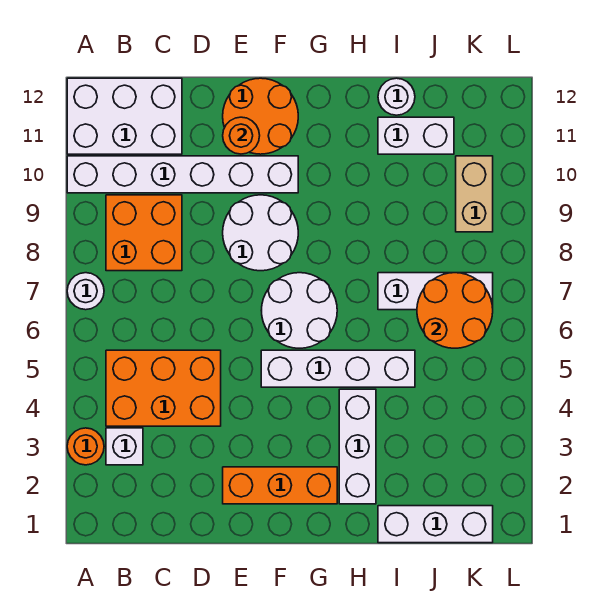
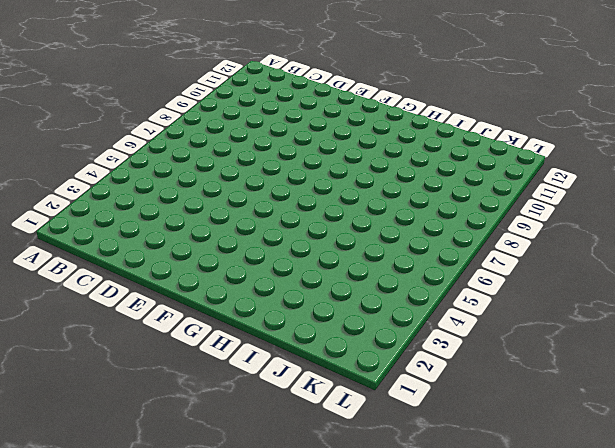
none -> orange 1x1 round brick [67,428,104,465]
none -> white 1x1 round brick [67,273,104,310]
none -> white 1x6 brick [67,156,298,193]

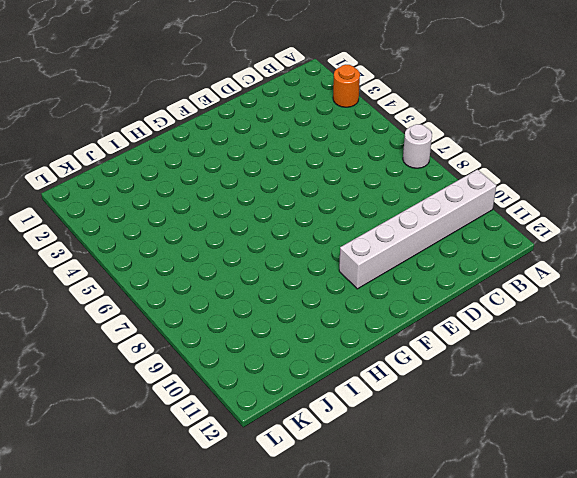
none -> white 2x3 brick [67,78,182,154]
none -> white 1x1 brick [106,428,143,465]
none -> orange 2x3 brick [106,350,221,426]

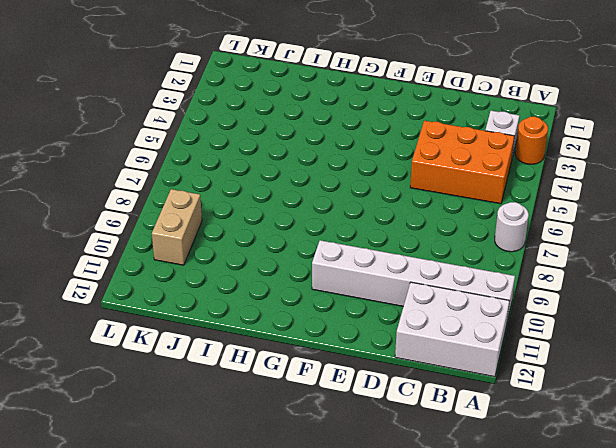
none -> orange 2x2 brick [106,195,182,271]
none -> orange 1x3 brick [223,467,337,504]
none -> white 2x2 round brick [223,195,298,271]

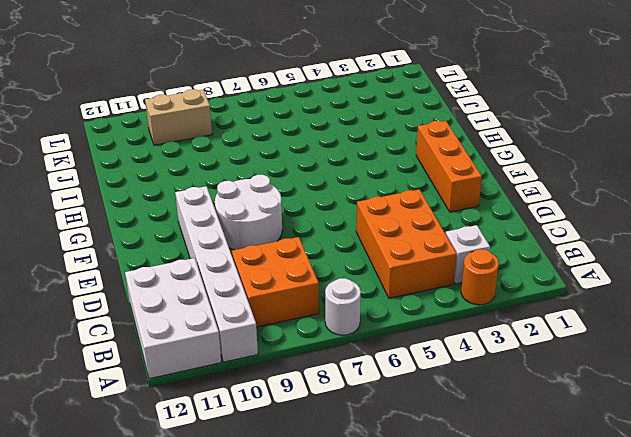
none -> orange 2x2 round brick [223,78,298,154]
none -> white 1x4 brick [261,350,415,387]
none -> white 2x2 round brick [261,273,337,348]

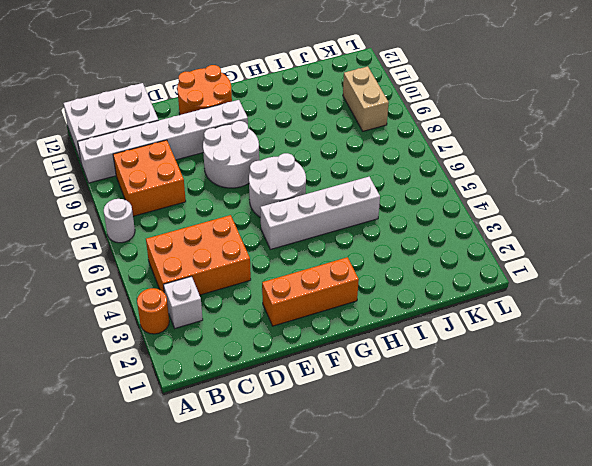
none -> white 1x3 brick [339,389,376,504]
none -> white 1x3 brick [378,506,493,543]
none -> white 1x3 brick [378,273,493,310]

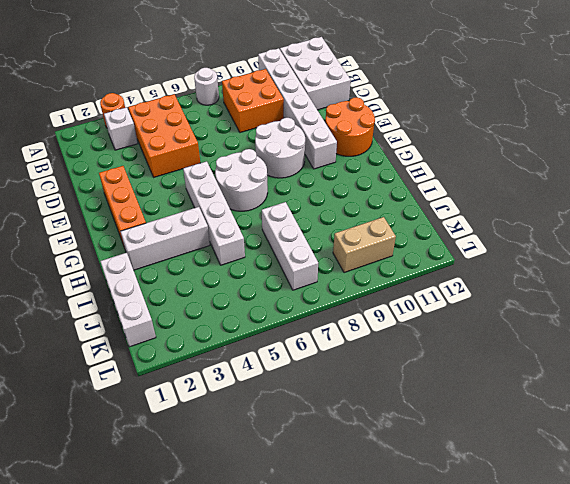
none -> white 1x2 brick [378,117,454,154]
none -> white 1x1 round brick [378,78,415,115]
none -> orange 1x1 round brick [223,117,260,154]

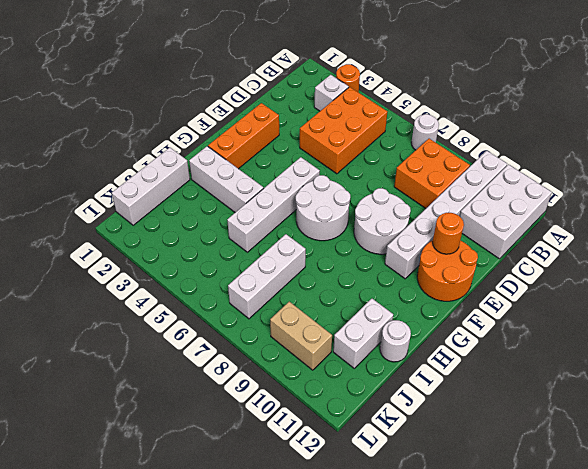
none -> orange 2x2 round brick [417,273,493,348]

